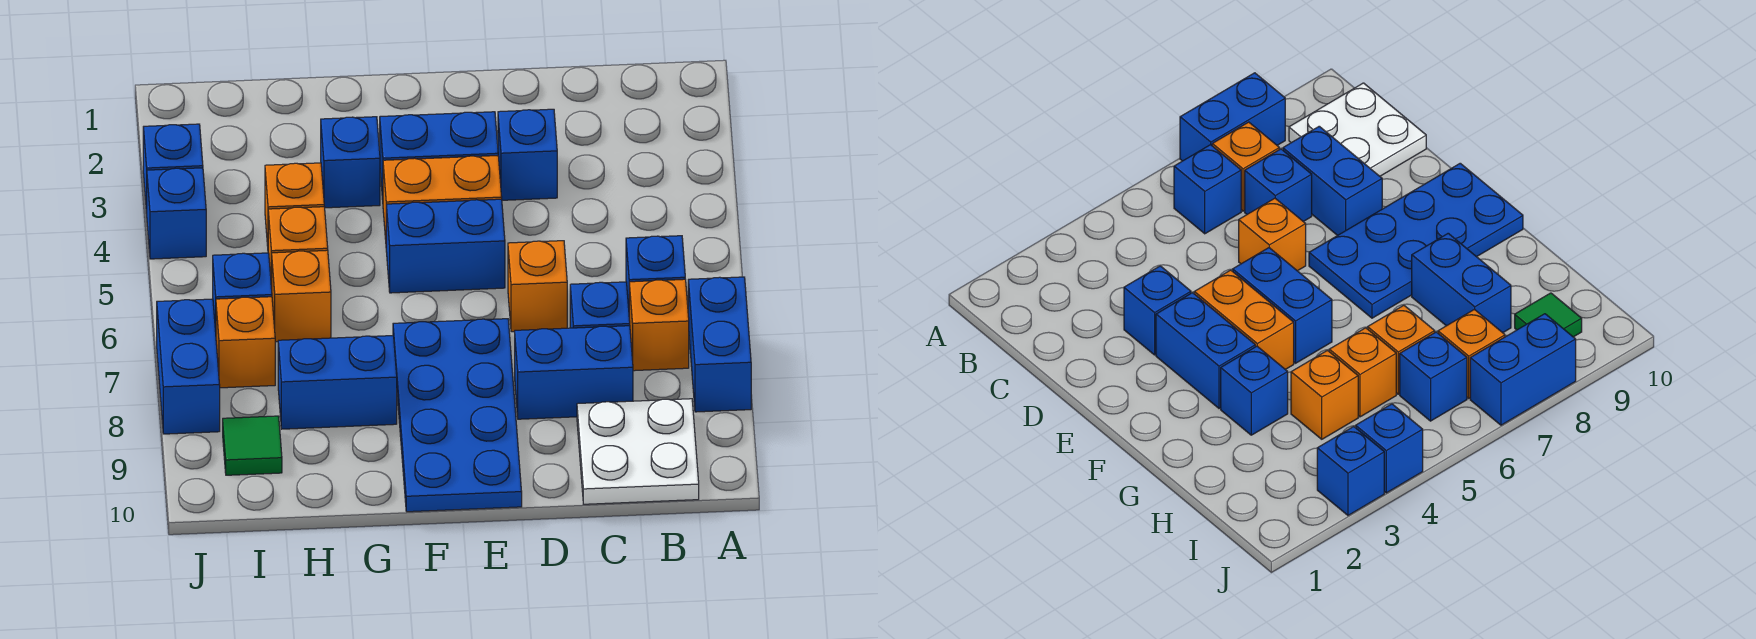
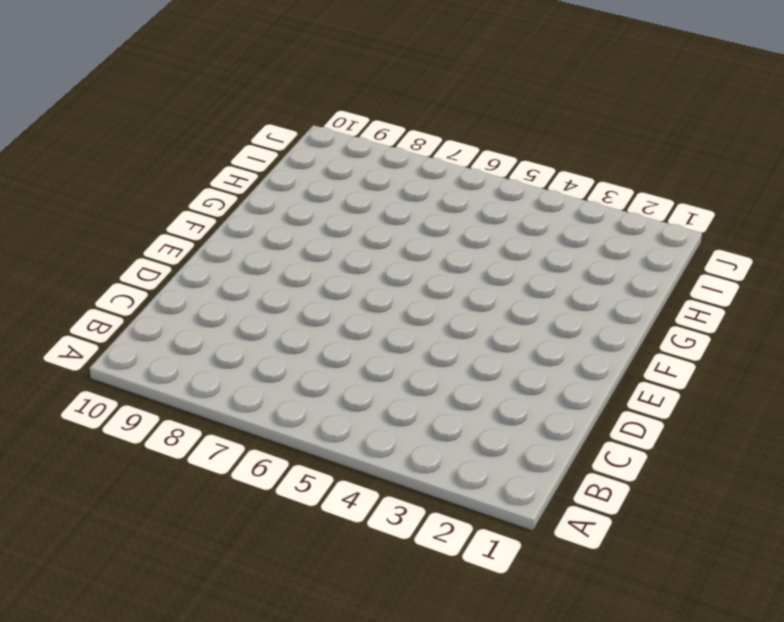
none -> blue 1x2 brick [688,277,751,412]
none -> blue 1x1 brick [626,236,685,308]
none -> orange 1x1 brick [629,279,689,371]

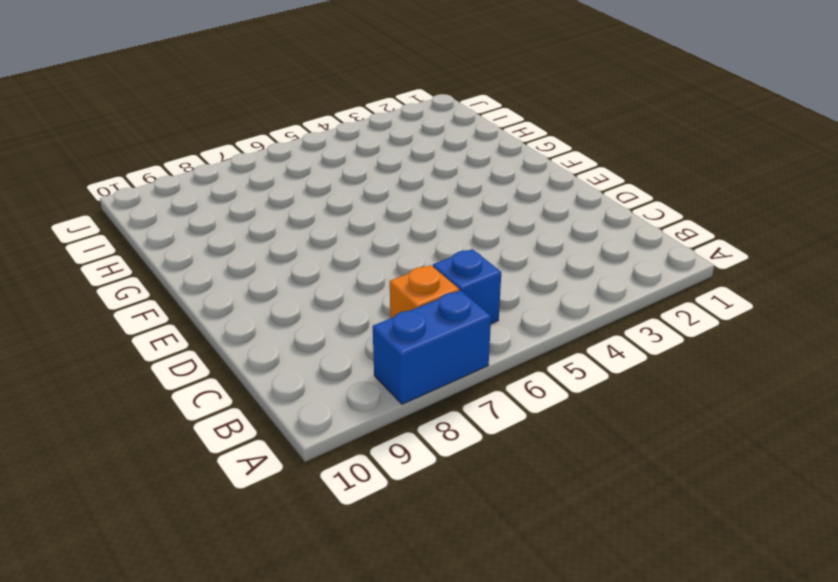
none -> white 2x2 plate [577,399,699,504]
none -> blue 1x1 brick [570,282,630,328]
none -> blue 1x2 brick [515,326,633,419]

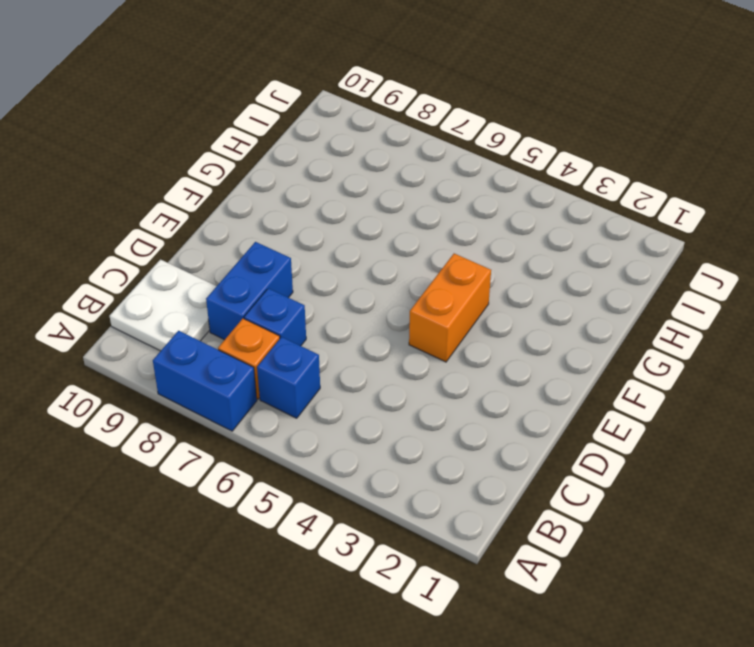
none -> blue 1x1 brick [498,109,557,200]
none -> orange 1x1 brick [508,241,567,332]
none -> blue 1x2 brick [380,112,498,200]

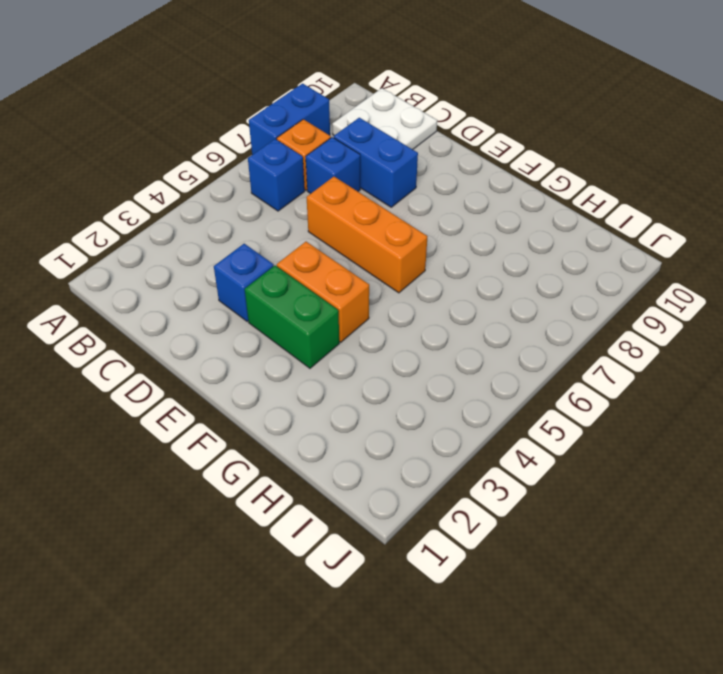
orange 1x3 brick [307,177,428,293] -> orange 1x1 brick [508,241,567,332]
green 1x2 brick [245,266,339,368] -> blue 1x2 brick [380,112,498,200]
none -> blue 1x2 brick [386,199,505,293]
none -> blue 2x4 plate [393,319,522,512]
none -> blue 1x1 brick [321,117,380,208]

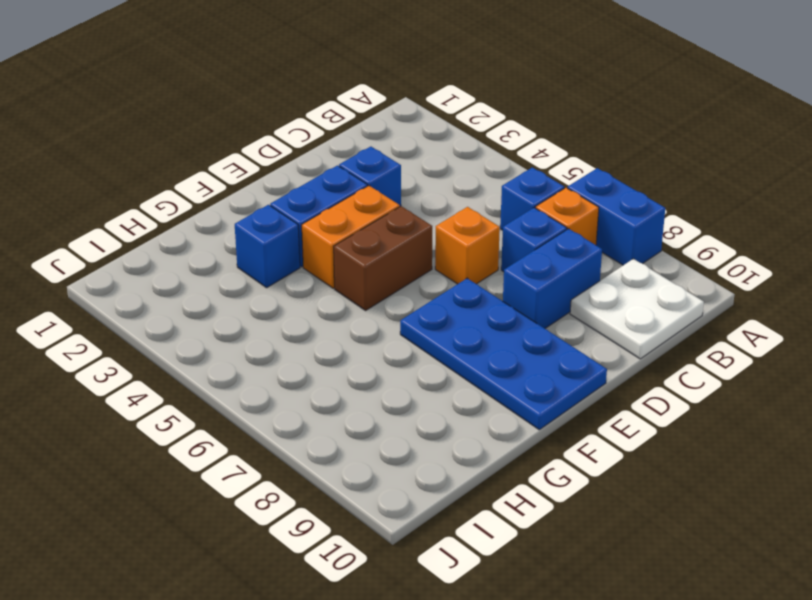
brown 1x2 brick [334,206,432,310] -> blue 1x2 brick [386,199,505,293]
none -> blue 1x2 brick [278,336,397,429]
none -> orange 1x1 brick [265,163,324,246]
none -> orange 1x1 brick [268,207,328,289]

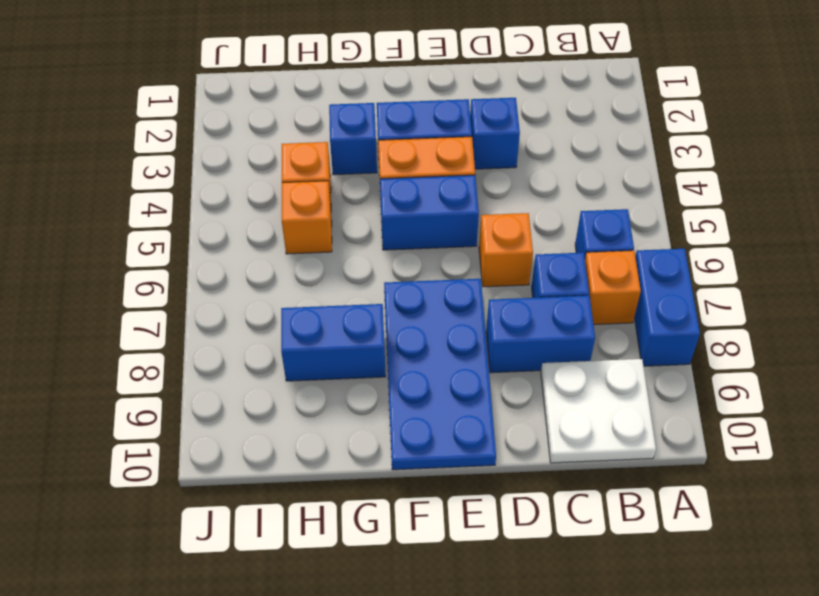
none -> orange 1x1 brick [272,250,331,342]
none -> blue 1x1 brick [213,253,272,331]
none -> orange 1x1 brick [216,297,275,388]

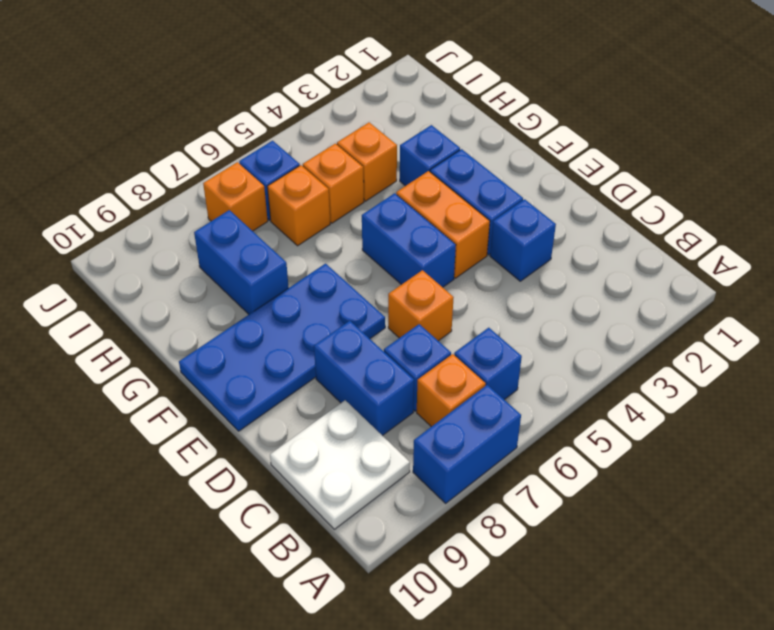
none -> green 1x1 tile [223,416,282,475]
none -> blue 1x1 brick [143,124,203,213]
none -> blue 1x1 brick [147,168,206,259]

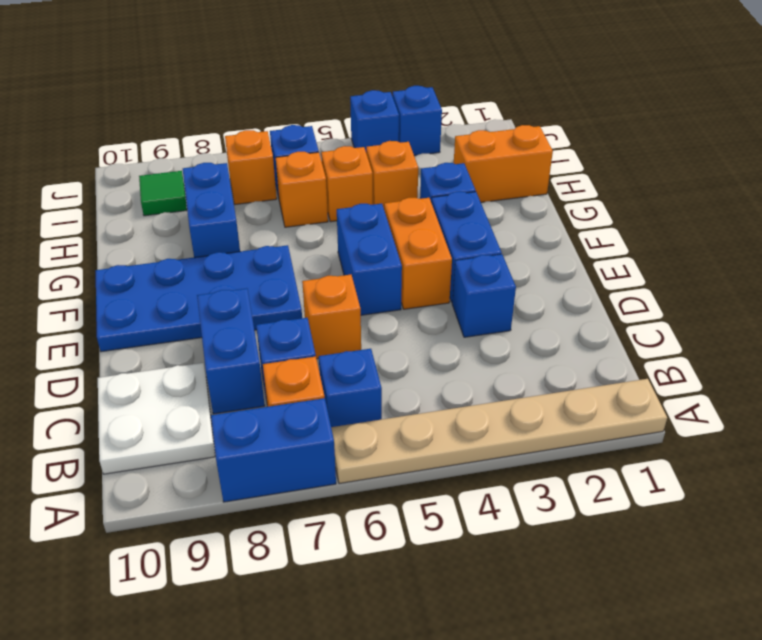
tan 1x6 plate [331,379,667,484] -> none
orange 1x2 brick [454,125,553,202] -> none
none -> blue 1x2 brick [157,299,220,434]

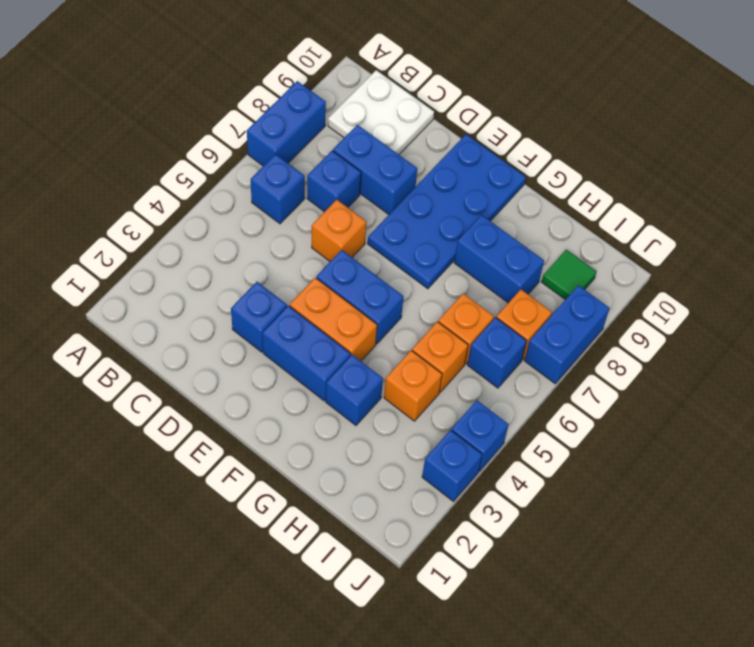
none -> orange 1x1 brick [629,279,689,371]

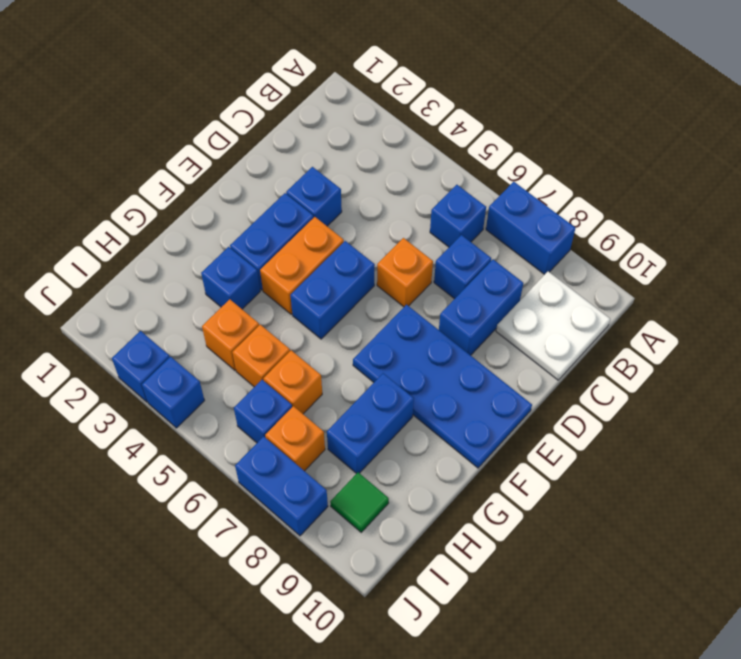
none -> orange 1x1 brick [629,279,689,371]

